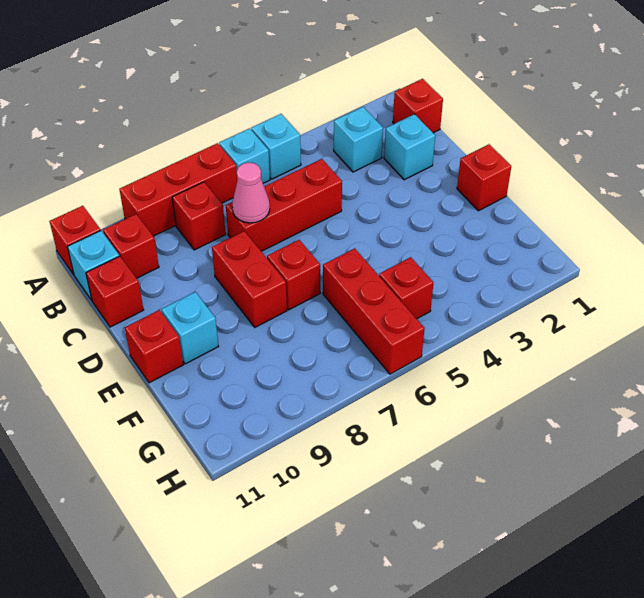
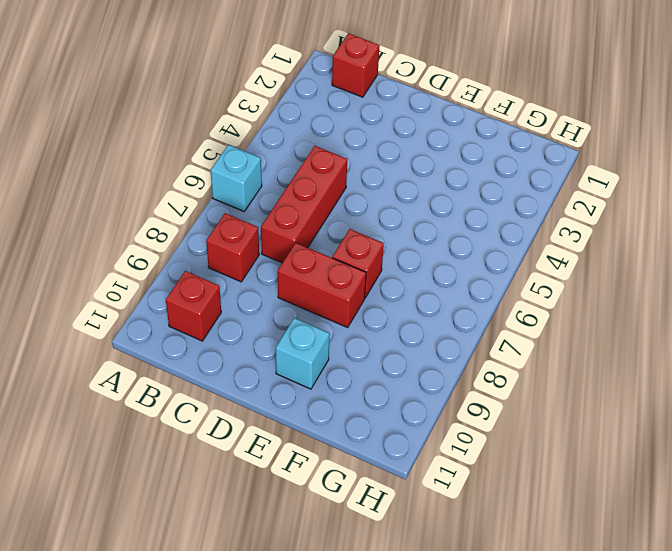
none -> cyan 1x1 brick [251,114,301,179]
none -> red 1x3 brick [119,143,237,236]
none -> red 1x1 brick [50,206,101,275]

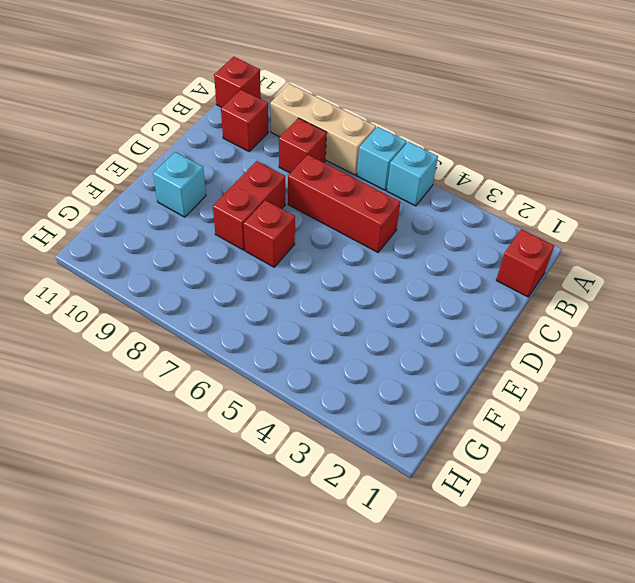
tan 1x3 brick [270,84,376,175] -> red 1x3 brick [119,143,237,236]
none -> cyan 1x1 brick [334,107,383,172]
none -> cyan 1x1 brick [67,231,119,300]
none -> cyan 1x1 brick [384,114,435,180]

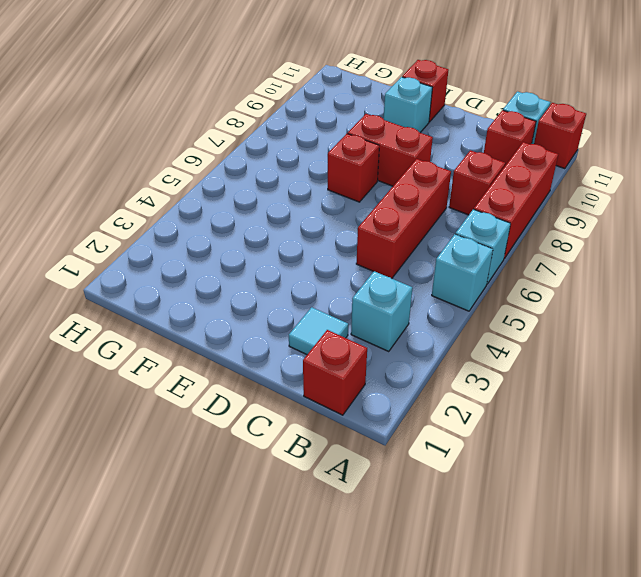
cyan 1x1 tile [289,307,348,355] -> cyan 1x1 brick [384,114,435,180]
none -> red 1x1 brick [86,256,144,327]
none -> red 1x1 brick [457,144,511,211]
none -> red 1x3 brick [323,248,425,374]

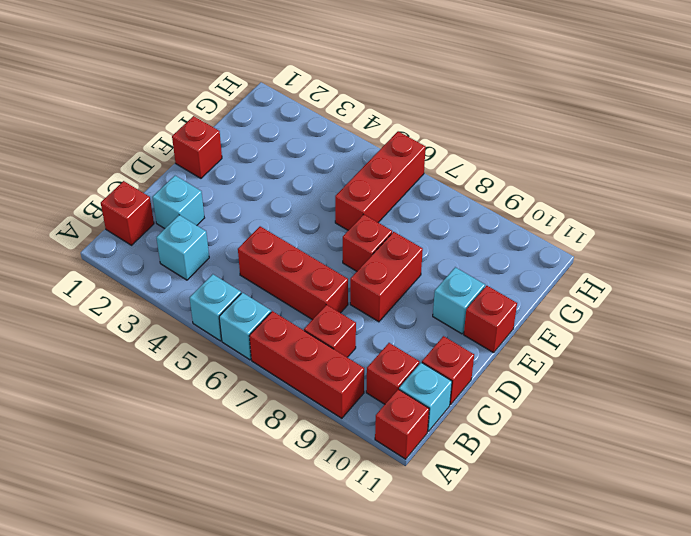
none -> red 1x1 brick [379,257,433,319]
none -> pink 1x1 cone [232,162,270,223]

